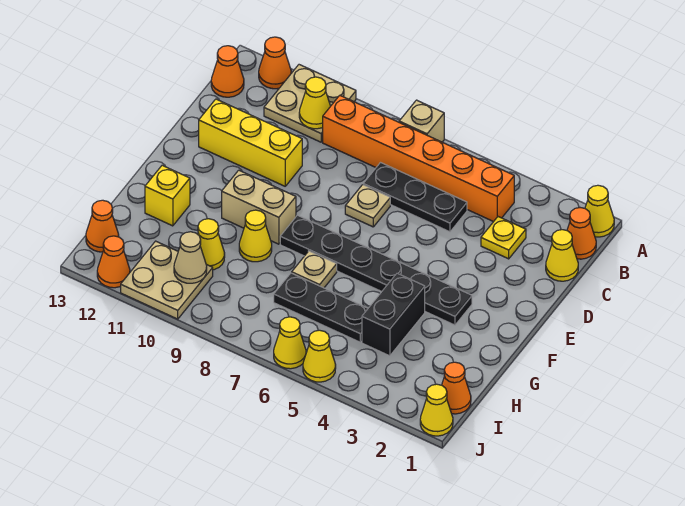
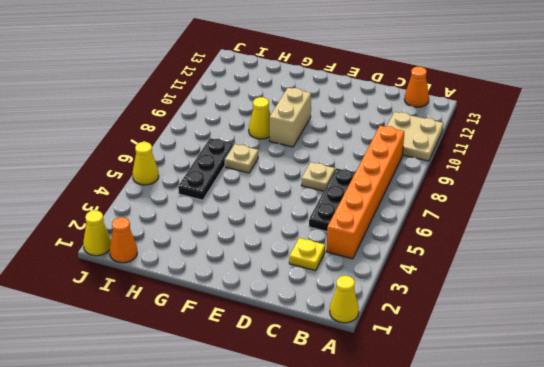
none -> tan 1x1 brick [399,100,444,142]
none -> orange 1x1 cone [259,37,291,89]
none -> orange 1x1 cone [567,208,596,259]

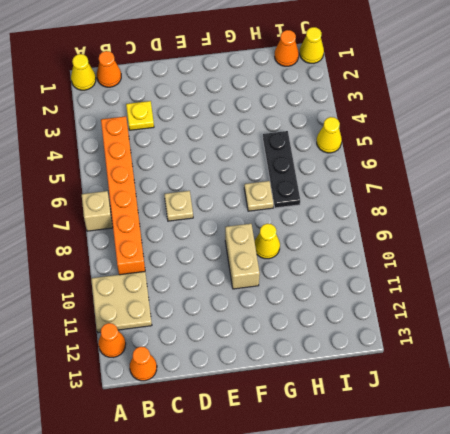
none -> yellow 1x1 cone [546,230,578,281]
none -> black 1x3 plate [363,163,467,232]
none -> yellow 1x3 brick [199,99,302,186]

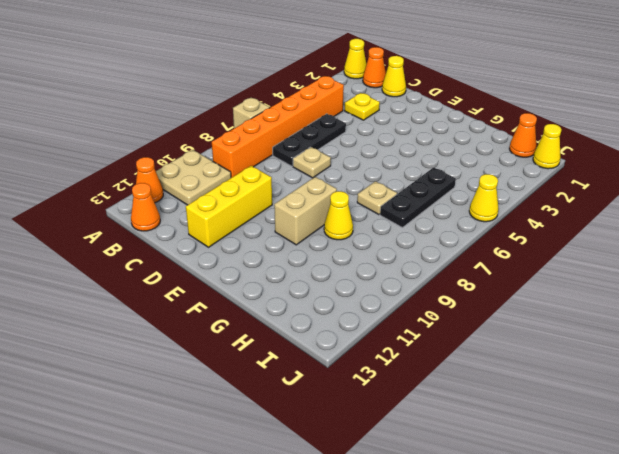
none -> black 1x6 plate [280,215,472,325]
none -> black 1x2 brick [362,273,425,356]
none -> yellow 1x1 brick [145,165,190,226]

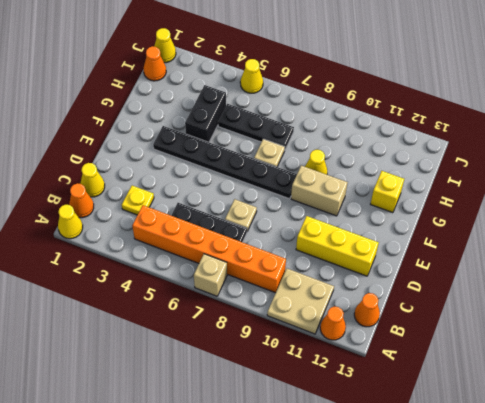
none -> yellow 1x1 cone [198,219,225,270]
none -> tan 2x2 plate [121,241,213,319]
none -> orange 1x1 cone [86,200,119,252]

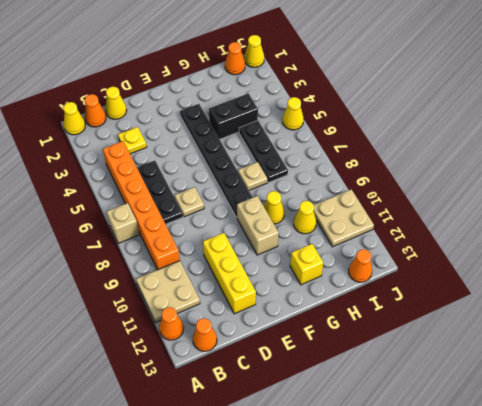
none -> yellow 1x1 cone [274,317,306,369]
none -> orange 1x1 cone [97,236,130,288]
none -> yellow 1x1 cone [299,77,330,129]

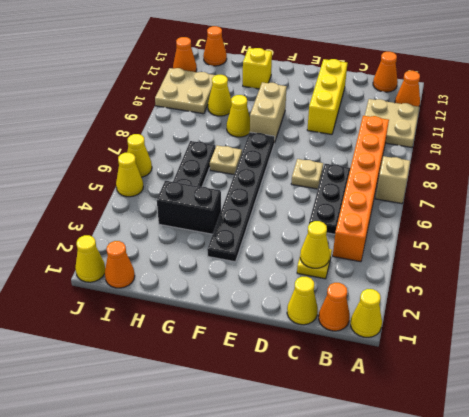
yellow 1x1 cone [300,221,330,268] -> yellow 1x1 cone moved to [299,77,330,129]
none -> tan 1x1 cone [174,232,207,283]

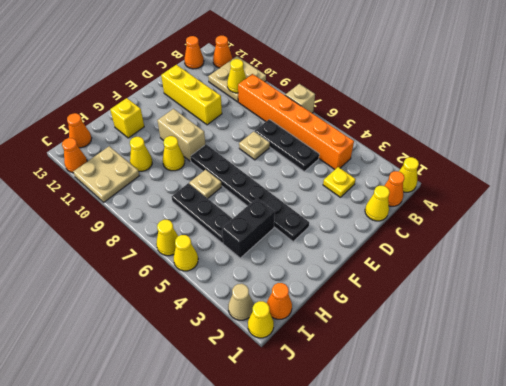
tan 1x1 cone [228,284,254,320] -> tan 1x1 cone moved to [174,232,207,283]

